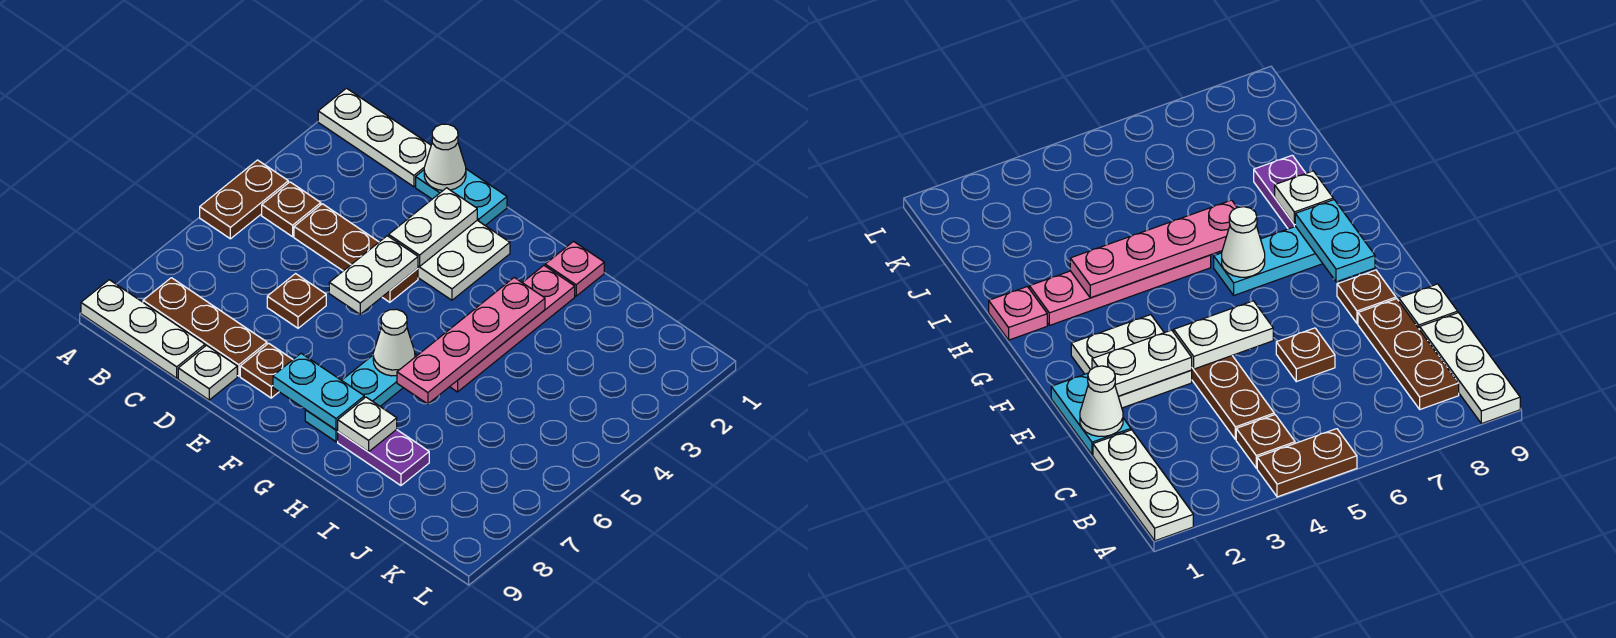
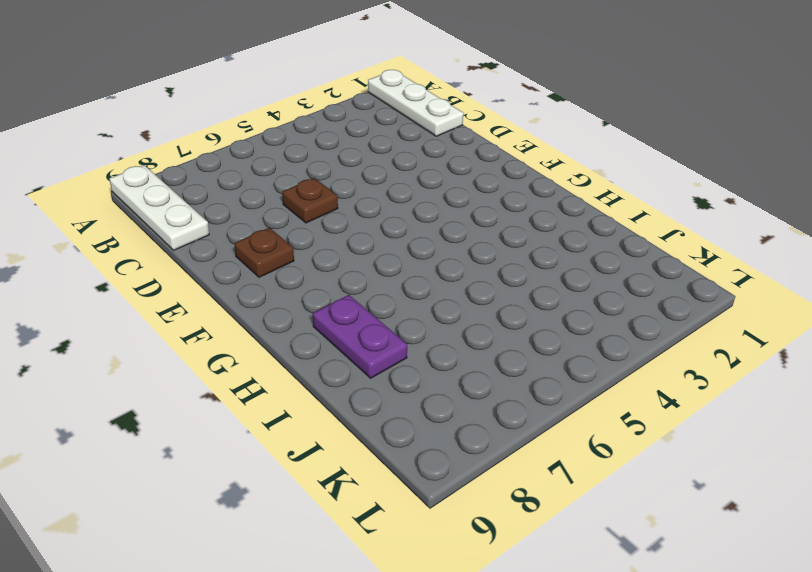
none -> brown 1x2 plate [200,160,288,239]
none -> brown 1x1 plate [262,182,321,237]
none -> brown 1x3 plate [143,278,267,376]

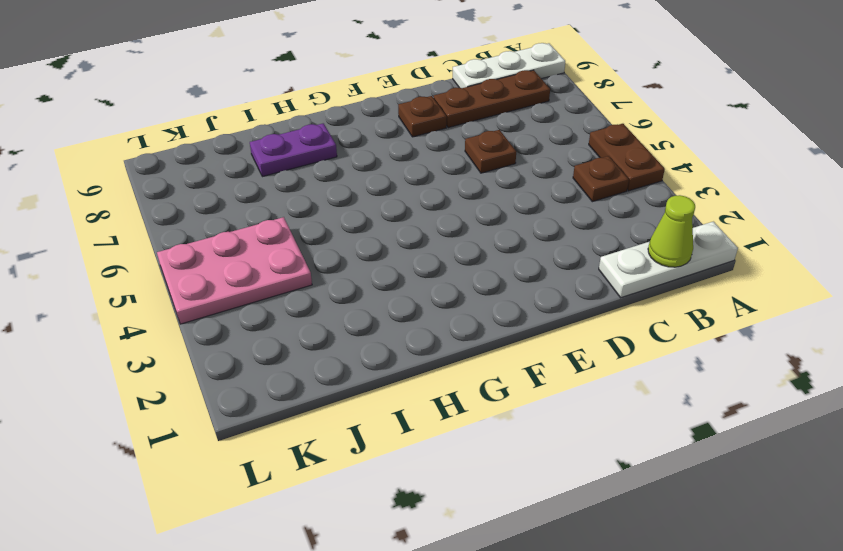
lime 1x1 cone [648,195,695,267] -> none
pink 2x3 plate [157,217,312,324] -> none
none -> brown 1x3 plate [294,204,418,302]
none -> cyan 1x2 plate [416,169,507,225]
none -> white 1x1 plate [178,345,237,400]

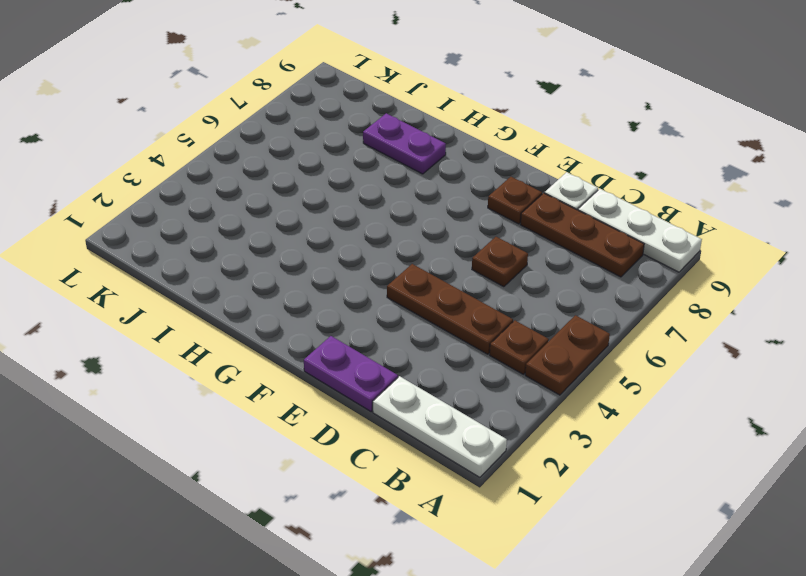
purple 1x2 plate [304,336,398,412] -> cyan 1x2 plate [416,169,507,225]
none -> white 2x2 plate [418,220,510,300]
none -> cyan 1x3 plate [305,354,417,442]
none -> pink 1x1 plate [545,242,604,296]

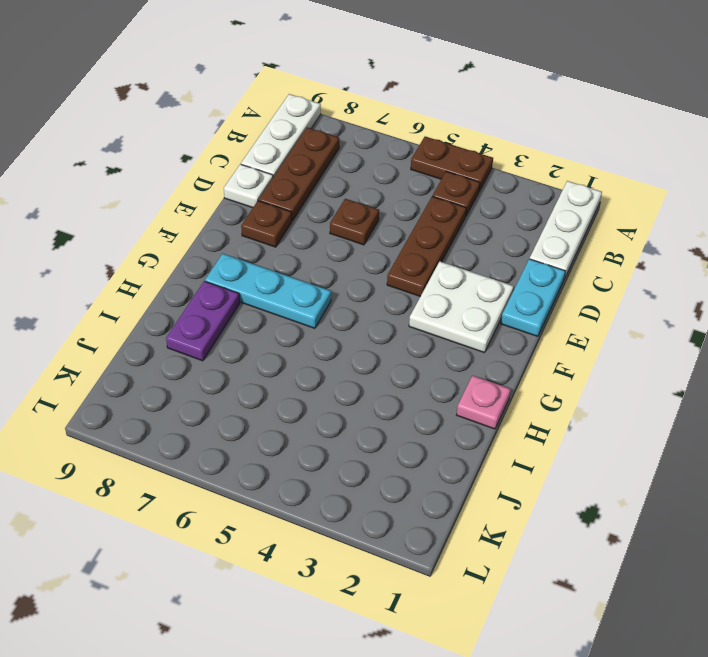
none -> pink 1x4 plate [450,266,575,392]
none -> white 1x1 cone [424,124,466,191]
none -> white 1x2 plate [389,188,477,267]

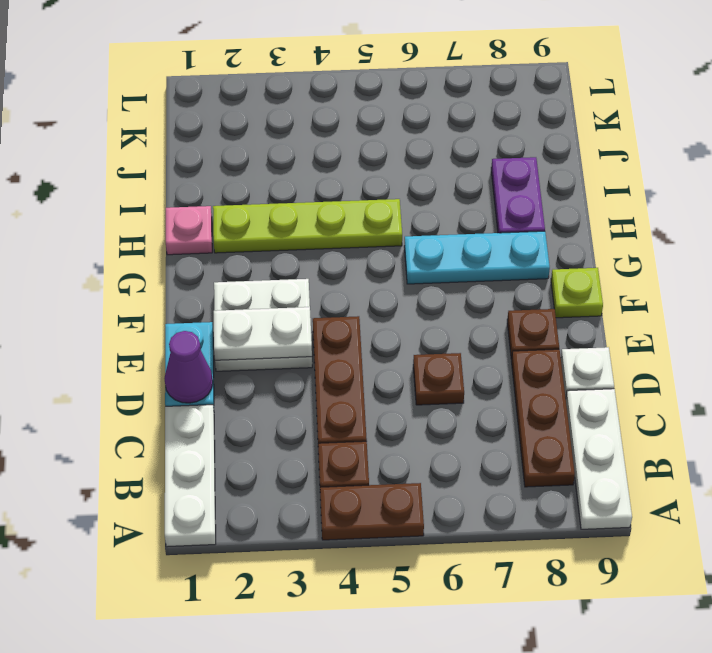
purple 1x1 cone [164,331,213,403] -> white 1x1 cone [424,124,466,191]
lime 1x1 plate [551,268,603,318] -> none
lime 1x4 plate [213,199,402,253] -> pink 1x4 plate [450,266,575,392]
none -> white 1x2 plate [329,236,418,314]
none -> cyan 1x2 plate [273,353,364,430]
none -> white 1x1 cone [373,309,415,376]

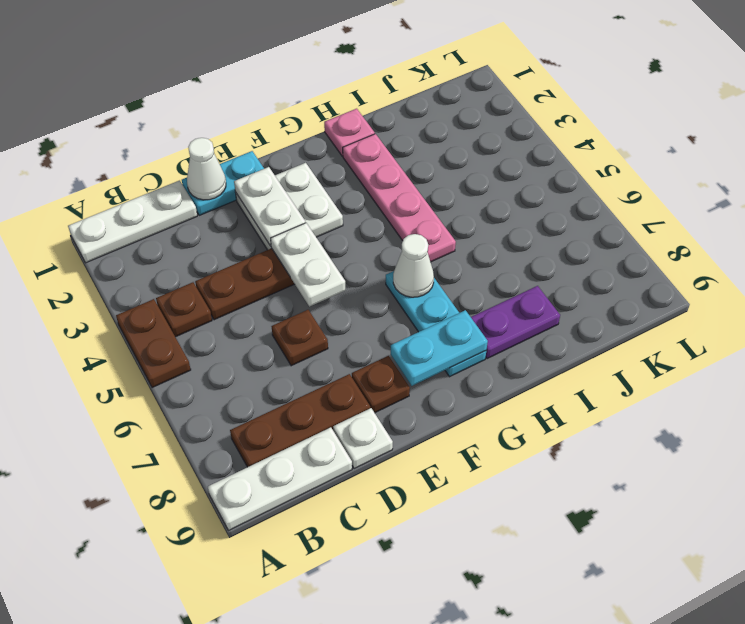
none -> pink 1x4 plate [397,277,545,404]
none -> white 1x1 plate [338,397,397,452]

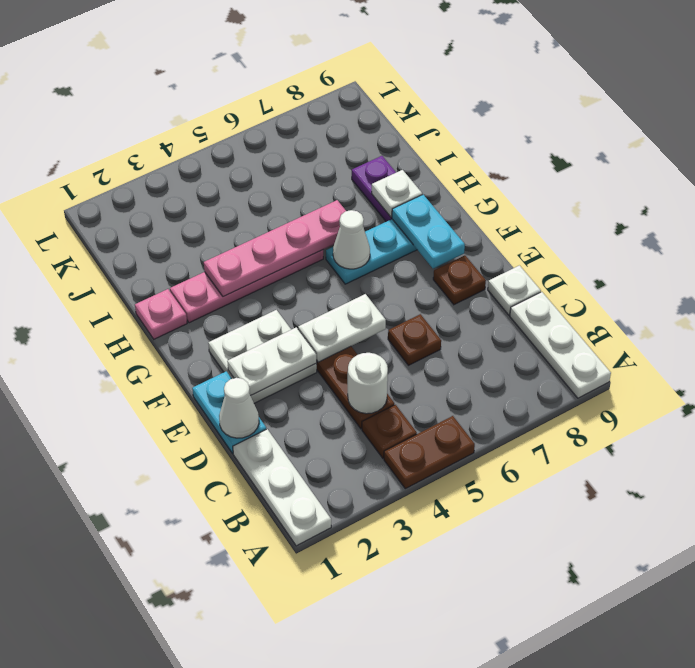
white 1x1 round brick [348,353,388,414] -> none
none -> brown 1x3 plate [143,278,267,376]

